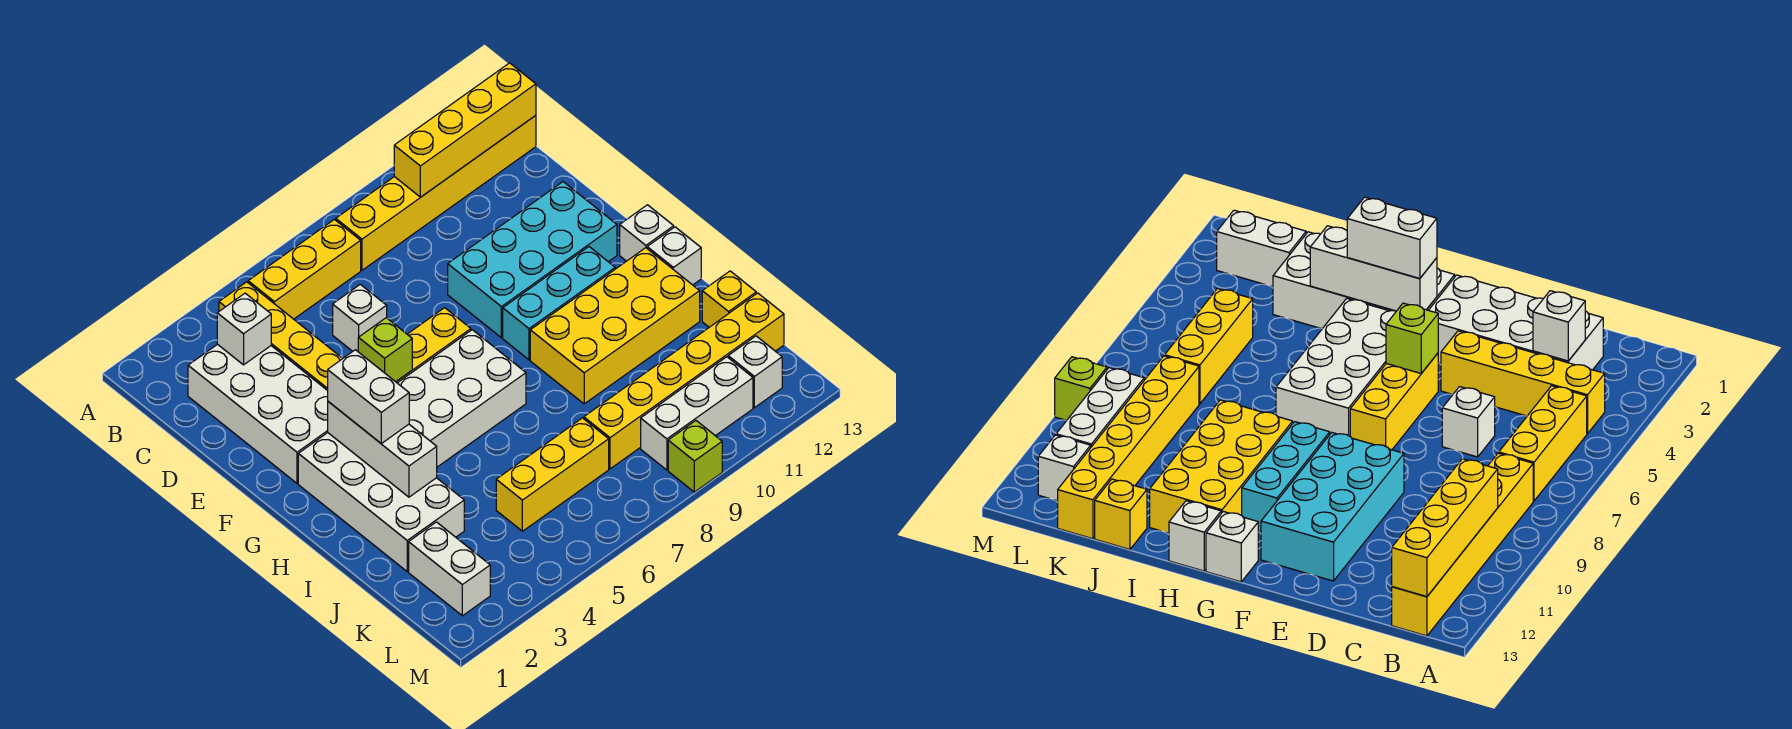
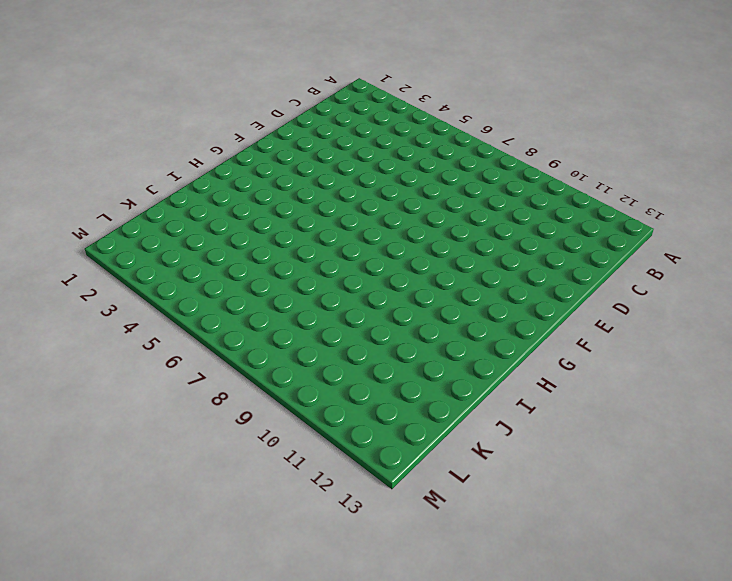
none -> yellow 1x4 brick [219,282,343,391]
none -> yellow 1x3 brick [248,219,361,319]
none -> yellow 1x6 brick [336,115,536,270]

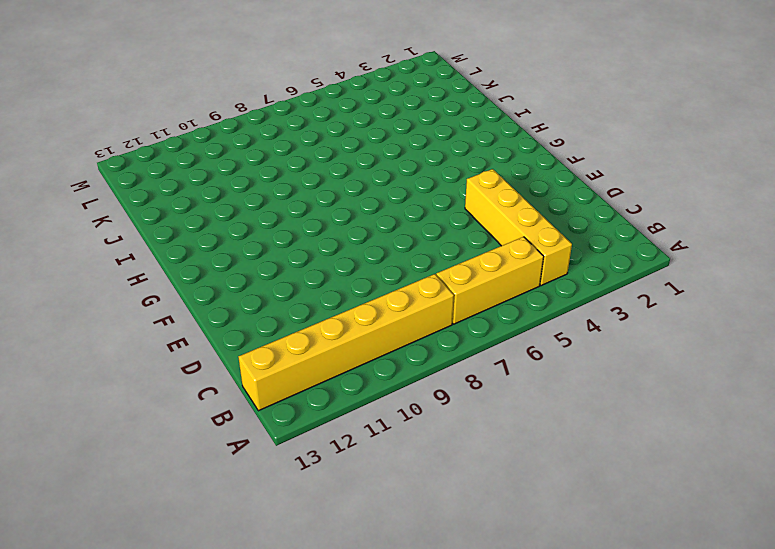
none -> white 2x4 brick [188,344,328,483]
none -> white 1x1 brick [333,284,387,351]
none -> cyan 2x4 brick [448,182,617,338]

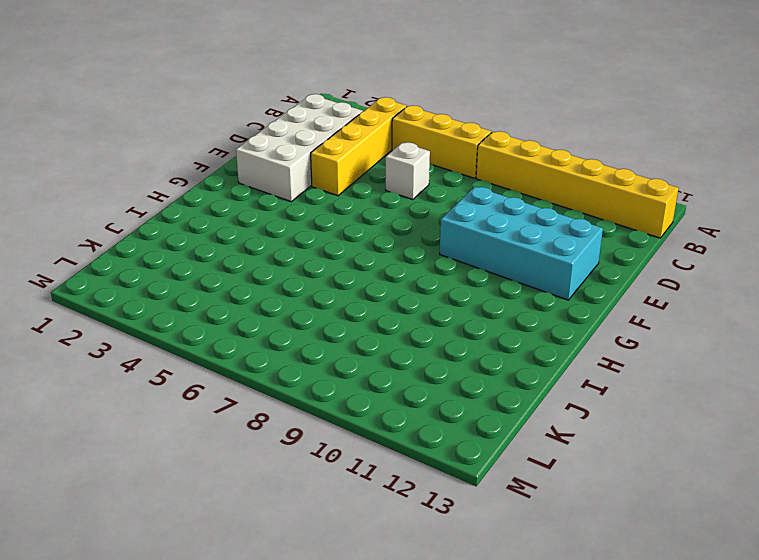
none -> yellow 1x3 brick [396,308,471,383]
none -> white 2x4 brick [298,433,464,572]
none -> white 2x4 brick [398,330,526,467]

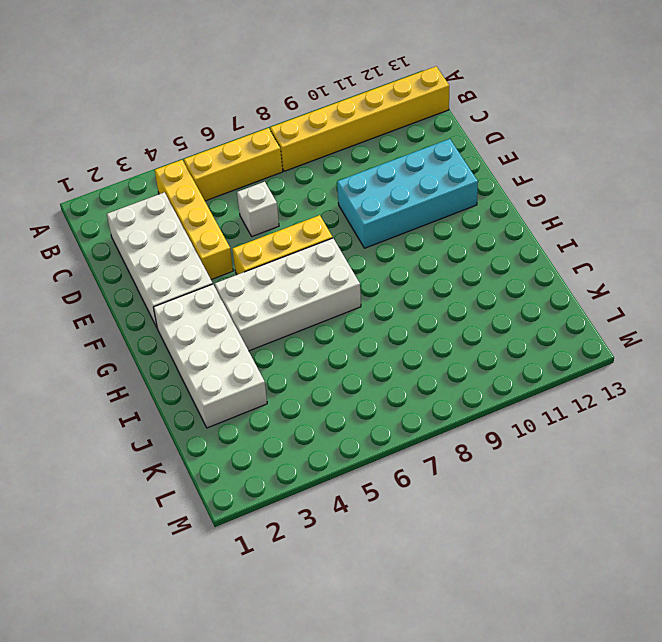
none -> cyan 1x3 brick [503,247,615,360]
none -> white 1x1 brick [620,205,674,261]
none -> yellow 2x4 brick [530,248,700,404]

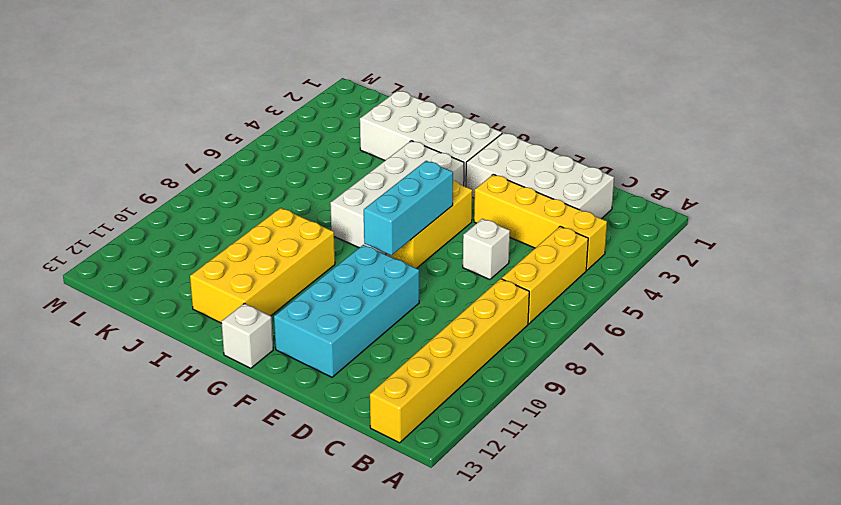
cyan 1x3 brick [364,161,453,255] -> cyan 1x3 brick moved to [503,247,615,360]
none -> white 1x1 brick [647,227,701,285]
none -> yellow 1x1 brick [702,271,756,327]
none -> white 1x2 brick [409,522,490,616]

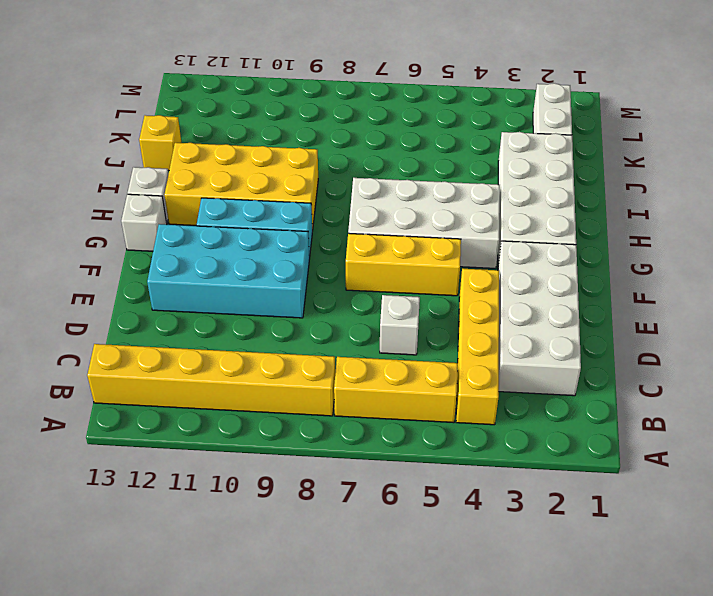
none -> yellow 1x3 brick [496,418,609,531]
none -> yellow 1x6 brick [584,293,784,469]
none -> white 1x3 brick [641,357,753,470]

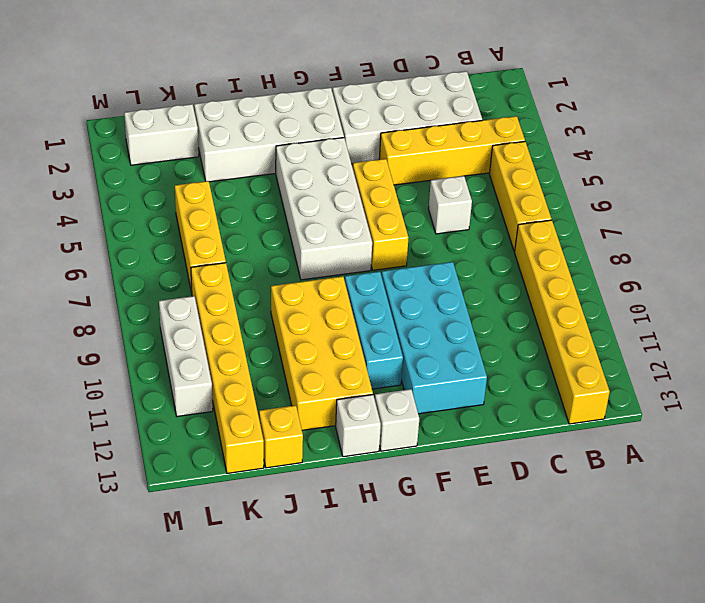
none -> white 1x1 brick [728,336,782,408]
none -> lime 1x1 brick [668,421,722,492]
none -> yellow 1x4 brick [394,63,536,197]

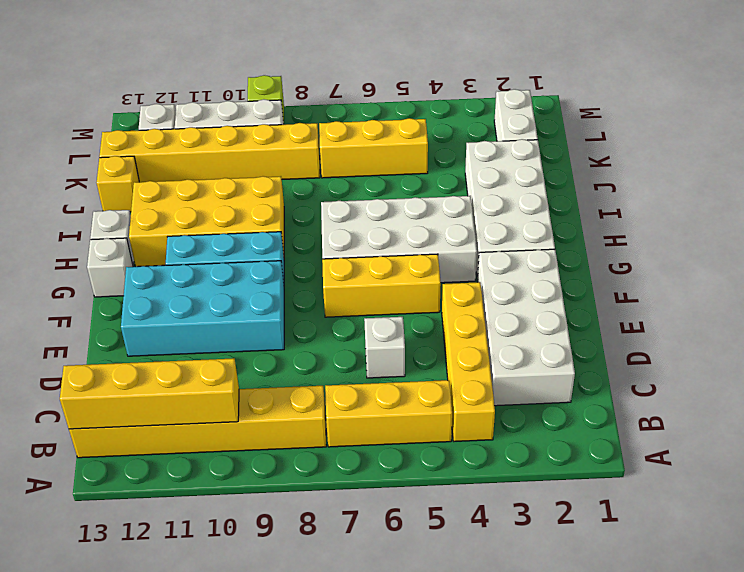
none -> white 1x1 brick [217,293,271,365]
none -> lime 1x1 brick [358,318,412,382]
none -> white 1x3 brick [328,402,437,497]

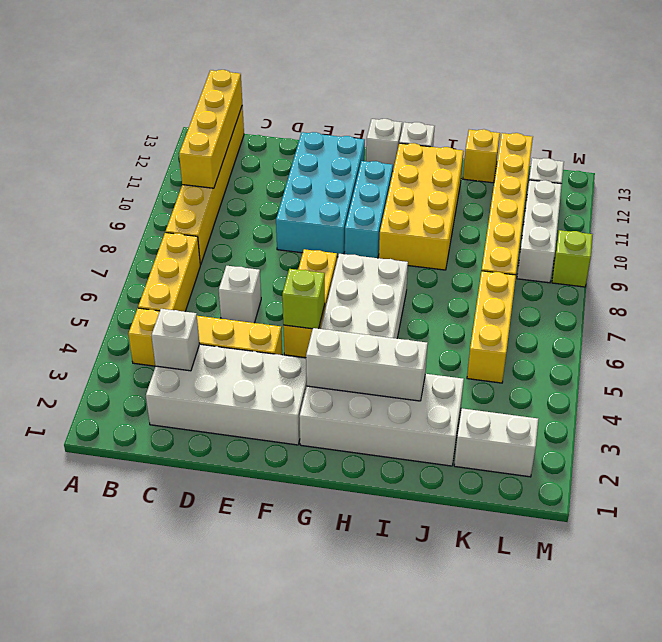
none -> white 1x2 brick [328,350,409,443]

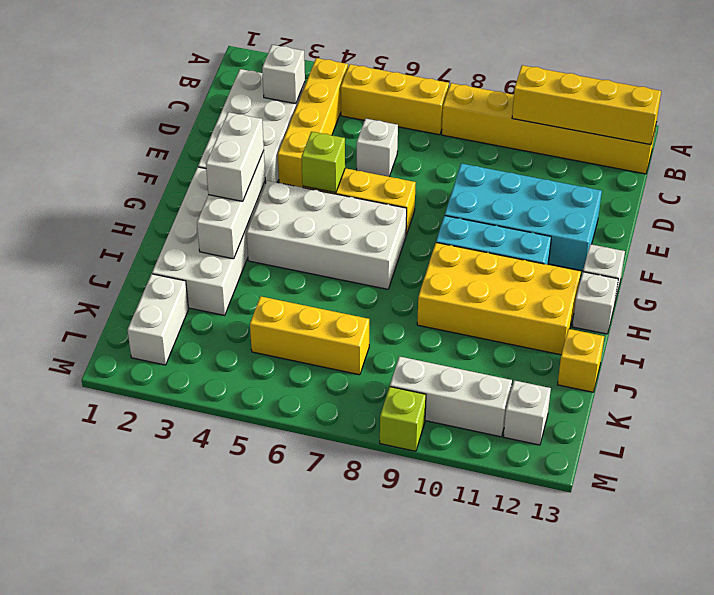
none -> yellow 1x6 brick [584,293,784,469]

